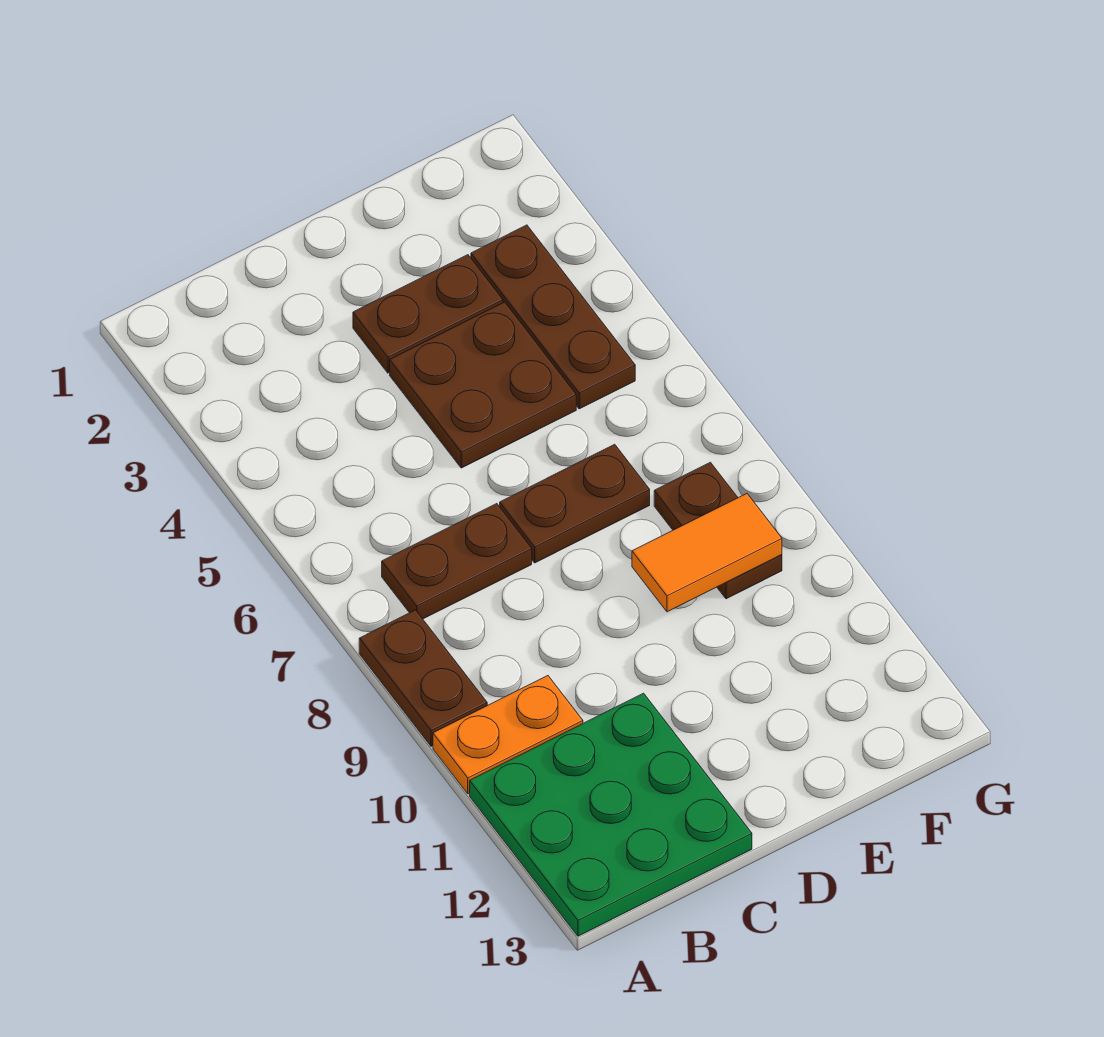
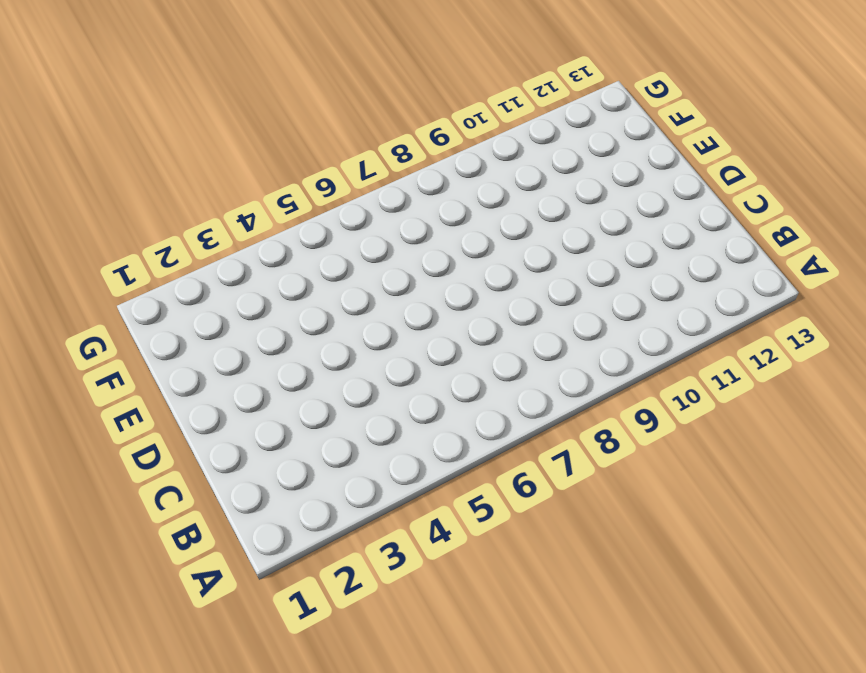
none -> brown 1x2 plate [359,610,487,746]
none -> orange 1x2 plate [433,676,583,794]

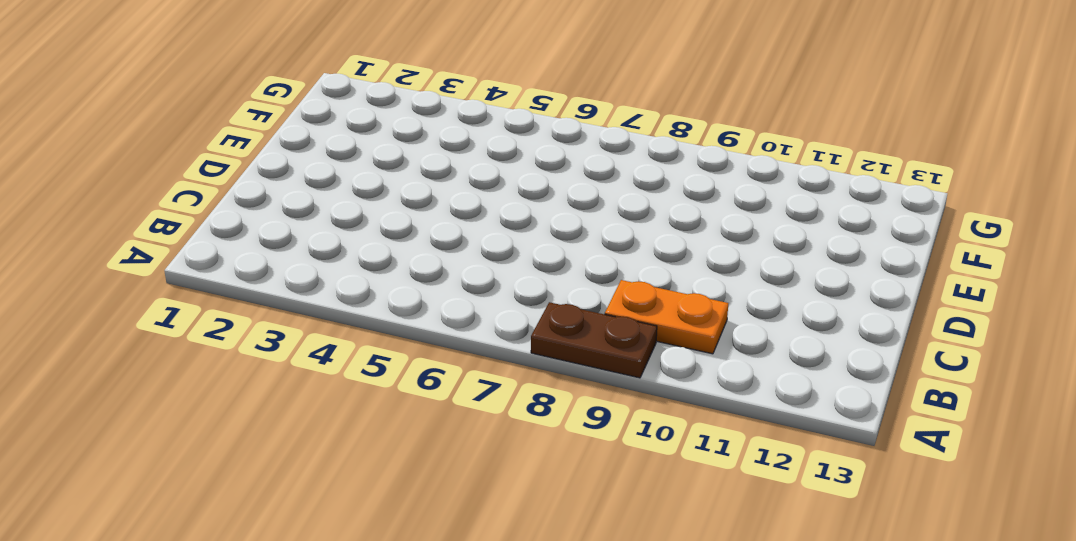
orange 1x2 plate [605,280,728,354] -> orange 1x2 plate turned to [433,676,583,794]
none -> green 3x3 plate [470,693,752,936]
none -> brown 1x2 plate [382,504,532,619]

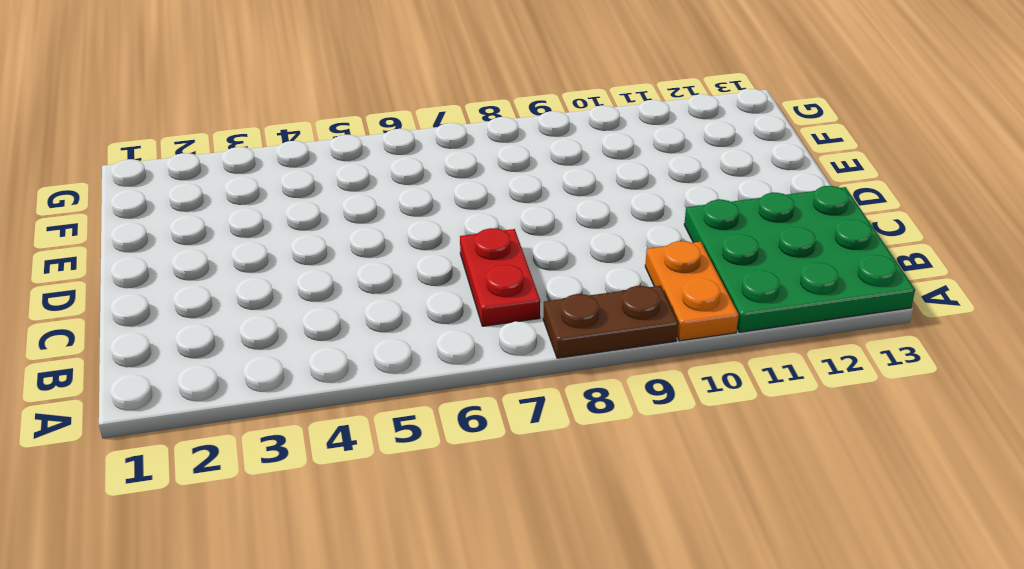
red 1x2 plate [460,228,540,326] -> brown 1x2 plate [382,504,532,619]
none -> brown 1x2 plate [353,255,503,373]
none -> brown 2x2 plate [390,302,576,468]

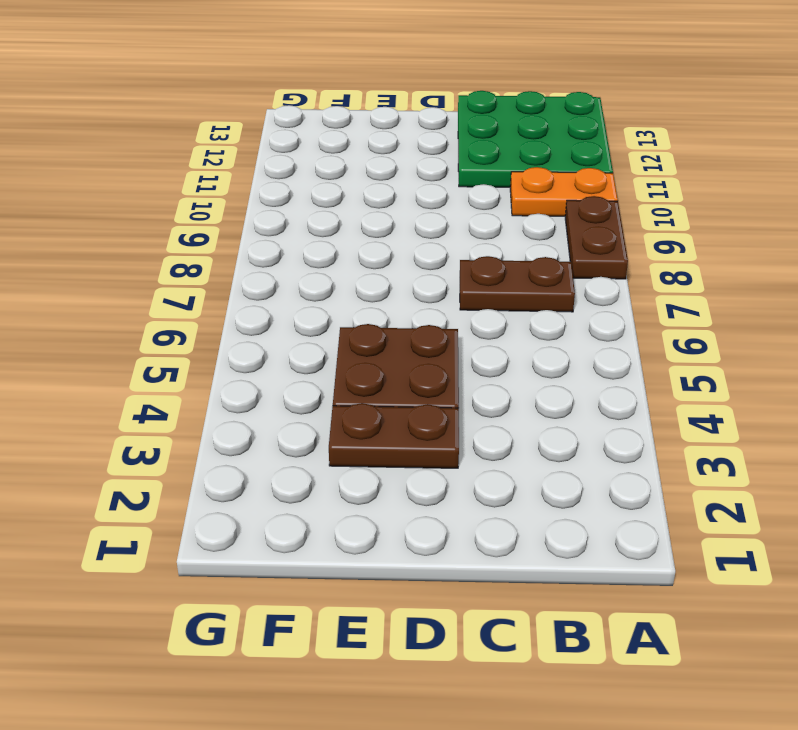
none -> brown 1x2 plate [500,444,650,563]
none -> brown 1x3 plate [471,225,635,409]

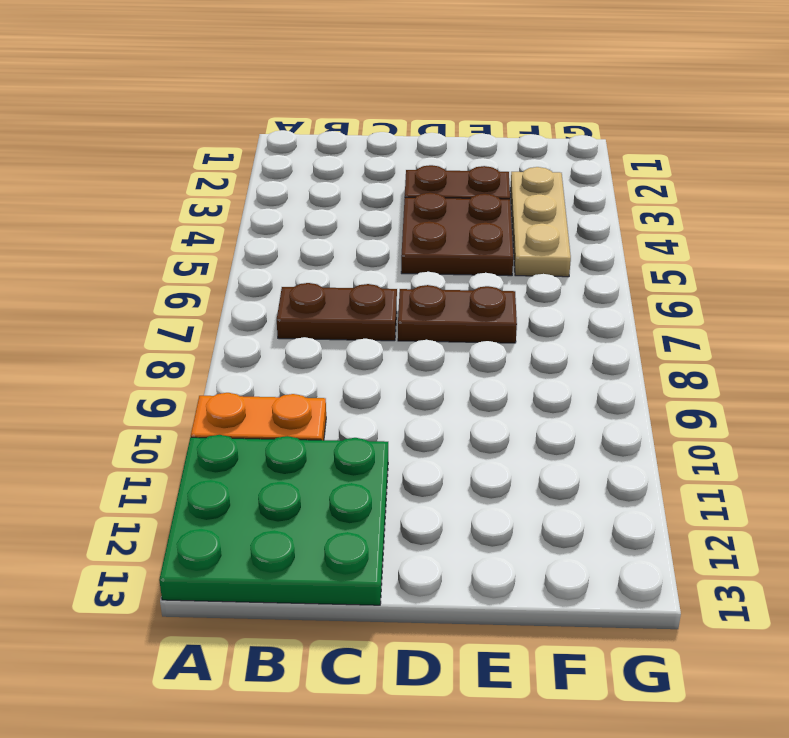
tan 1x3 plate [510,167,571,277] -> brown 1x3 plate [471,225,635,409]
none -> brown 1x2 plate [359,610,487,746]
none -> brown 1x2 plate [654,462,782,599]

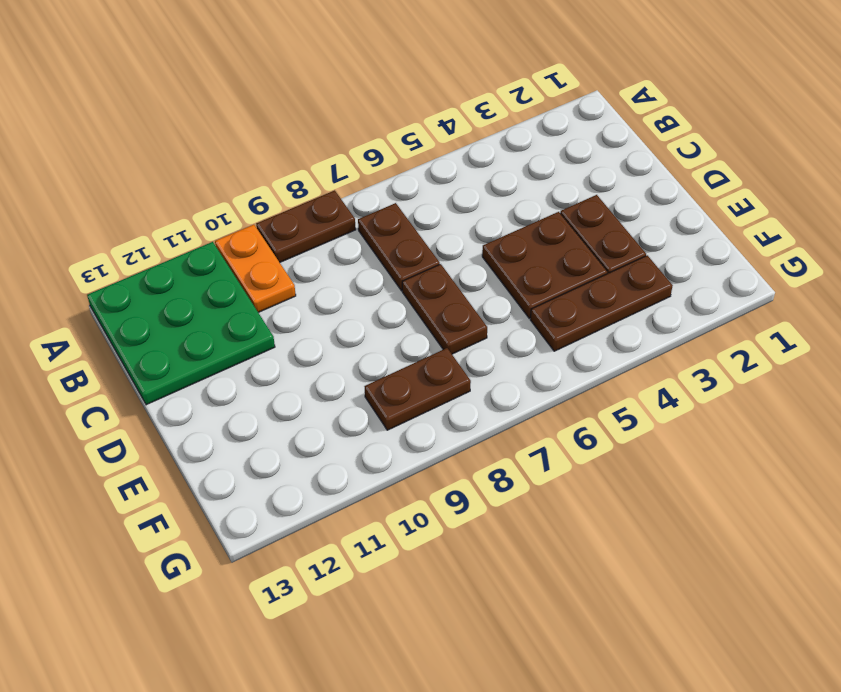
none -> orange 1x2 tile [632,494,782,612]

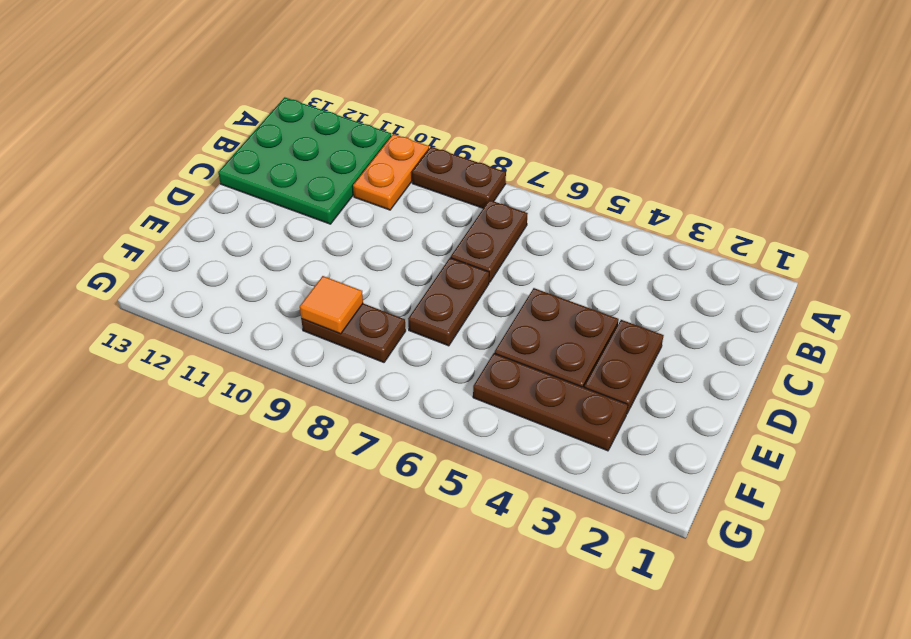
orange 1x1 tile [300,276,363,334] -> orange 1x2 tile [632,494,782,612]

